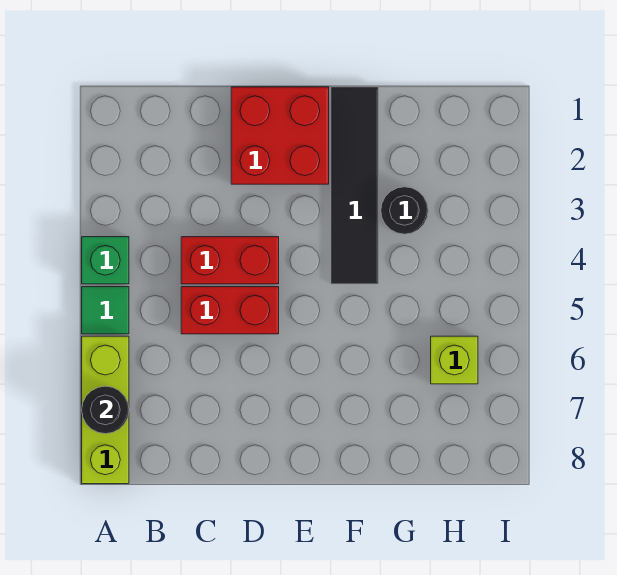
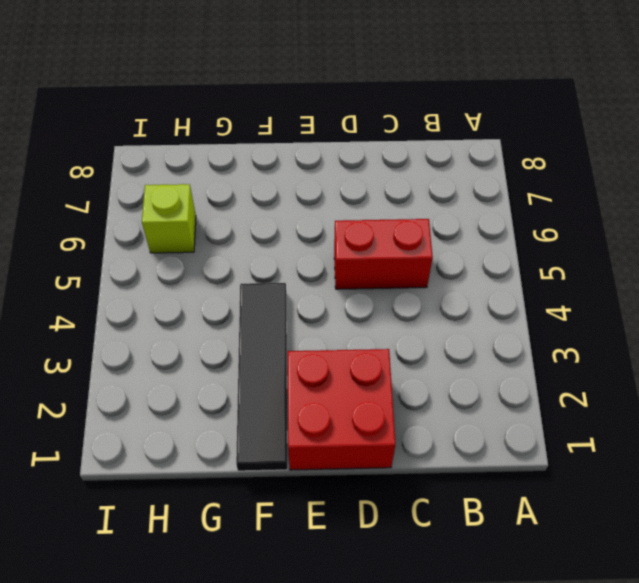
none -> green 1x1 brick [82,237,129,284]
none -> green 1x1 tile [82,287,129,334]

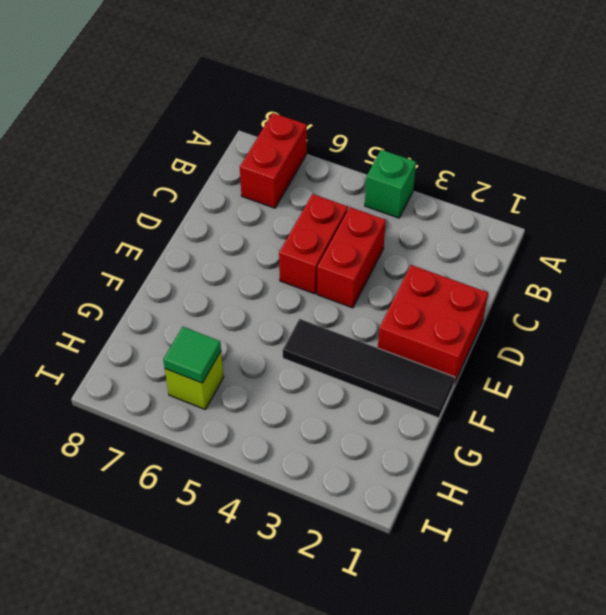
red 1x2 brick [240,113,307,208] -> lime 1x3 brick [82,336,129,484]
green 1x1 tile [163,327,221,383] -> green 1x1 tile moved to [82,287,129,334]
none -> black 1x1 round brick [381,187,428,234]
none -> black 1x1 round brick [82,386,129,434]

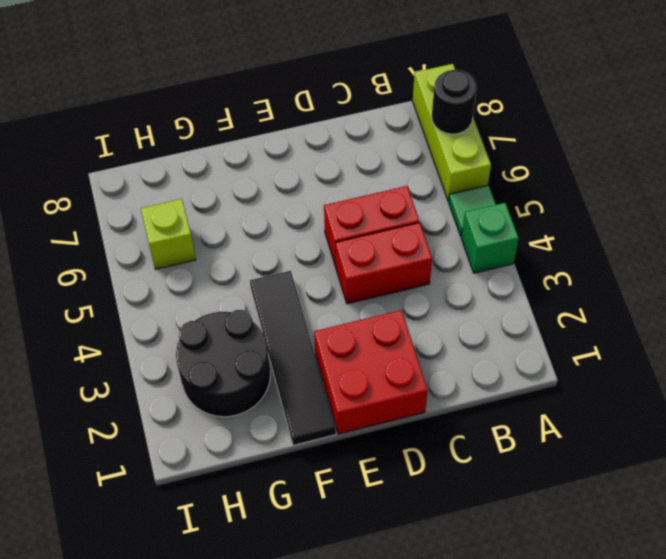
black 2x2 round brick [176,310,270,417] -> black 1x1 round brick [381,187,428,234]

